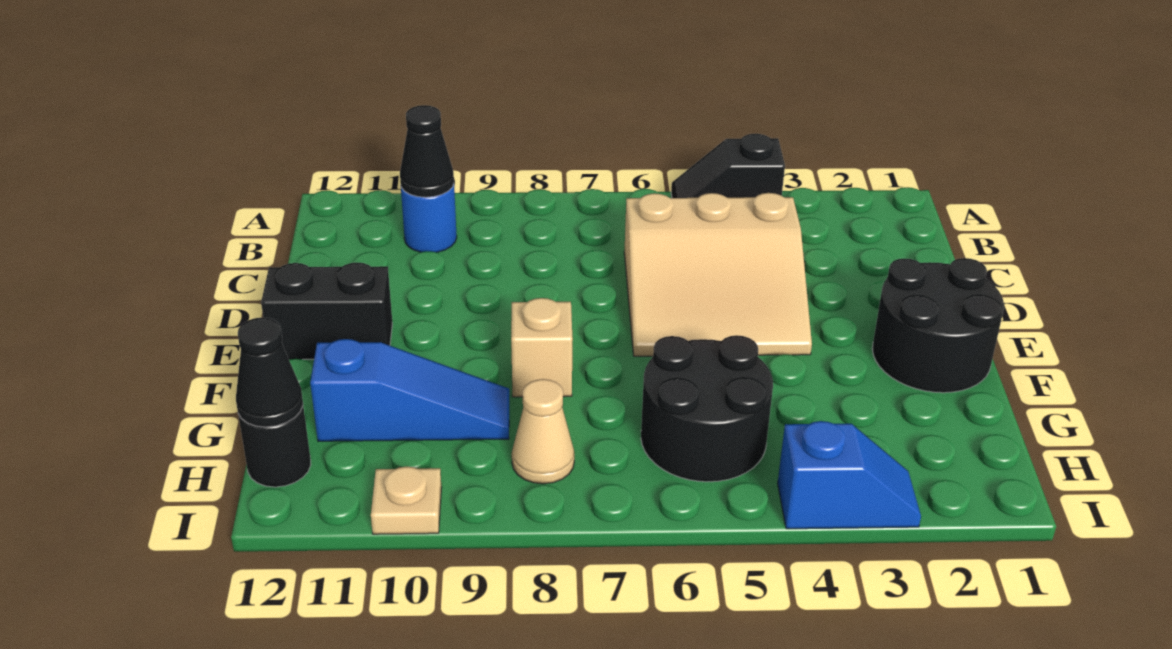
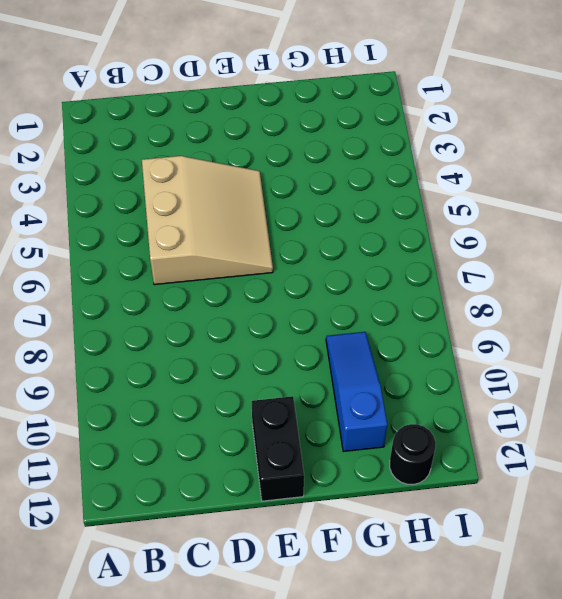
none -> black 1x2 slope [671,134,785,198]
none -> blue 1x1 round brick [401,184,457,252]
none -> black 2x2 round brick [872,258,1004,393]

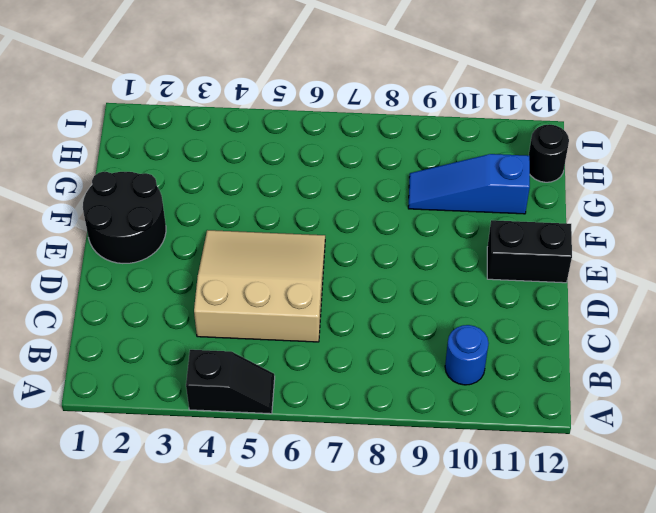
none -> tan 1x1 brick [511,298,573,397]
none -> black 2x2 round brick [641,335,773,482]
none -> tan 1x1 cone [512,379,574,484]

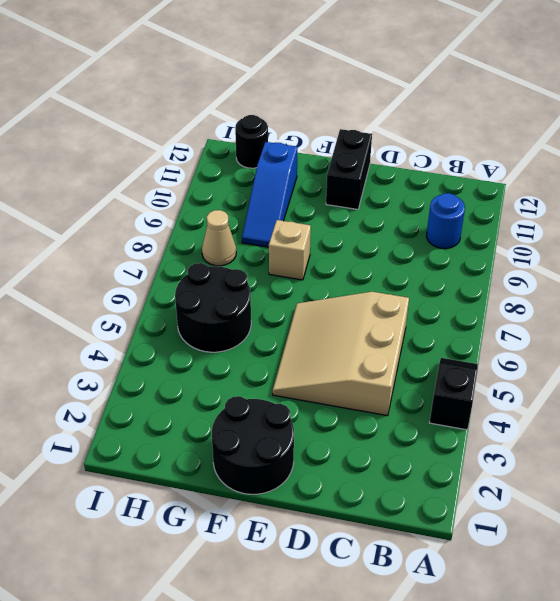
none -> blue 1x2 slope [778,421,921,529]
none -> tan 1x1 plate [371,467,442,534]
none -> black 1x1 cone [400,105,454,197]

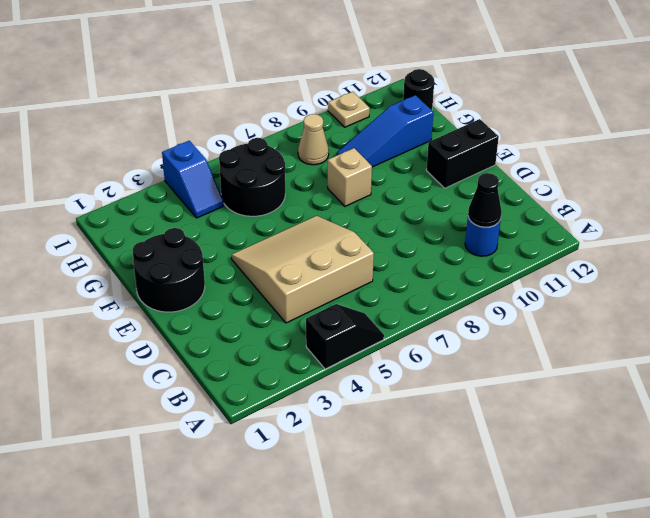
blue 1x2 slope [162,141,224,218] -> blue 1x2 slope turned to [778,421,921,529]
none -> black 1x1 cone [236,318,303,427]

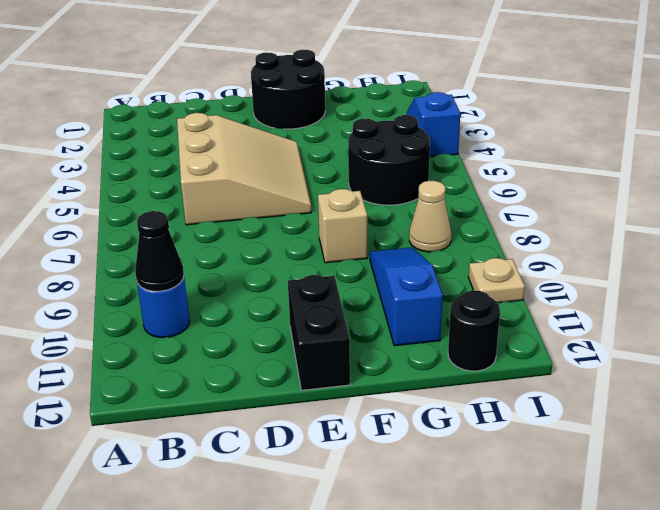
none -> black 1x2 slope [671,134,785,198]
none -> black 1x1 cone [236,318,303,427]

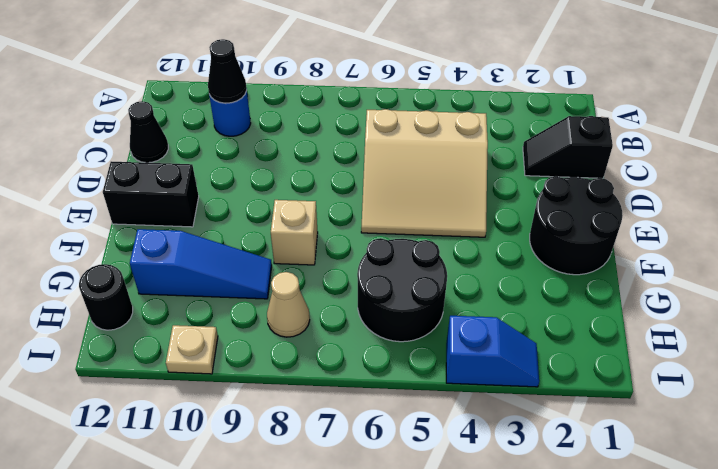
black 1x2 slope [523,116,613,178] -> black 1x2 slope moved to [671,134,785,198]
black 1x1 cone [128,101,168,163] -> black 1x1 cone moved to [236,318,303,427]

